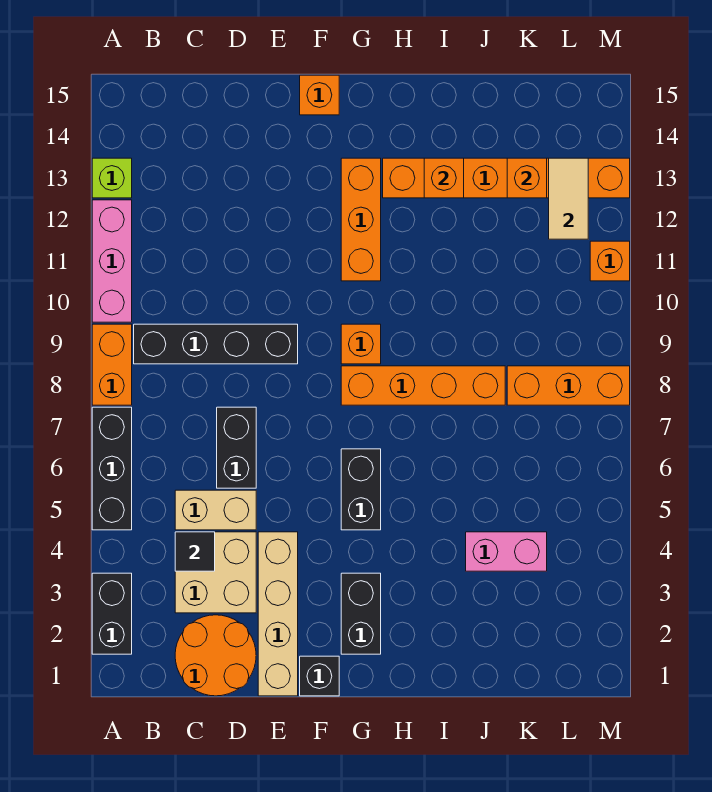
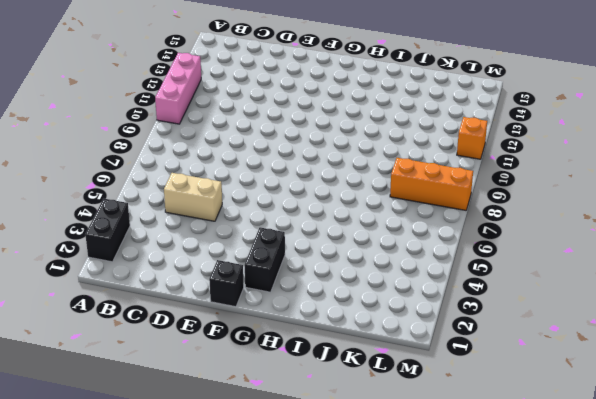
none -> black 1x3 brick [92,407,132,530]
none -> orange 1x2 brick [92,324,132,405]
none -> lime 1x1 brick [92,158,132,198]

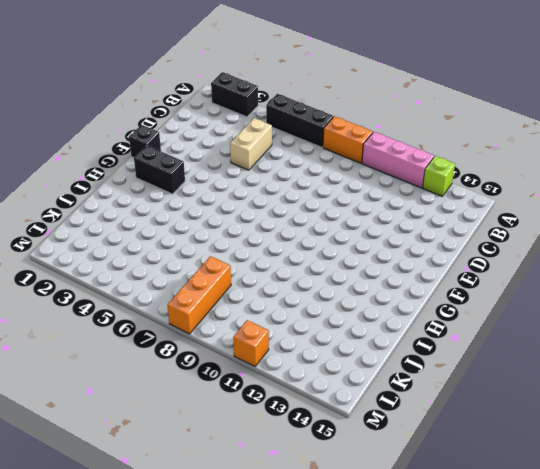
none -> black 1x4 brick [134,324,298,364]
none -> orange 2x2 round brick [175,615,256,696]
none -> tan 2x2 brick [175,532,256,613]

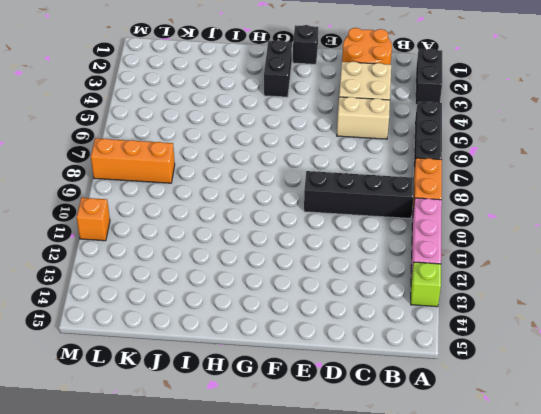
none -> black 1x2 brick [217,407,256,488]
none -> tan 1x4 brick [258,532,298,696]
none -> orange 1x1 brick [300,75,339,115]

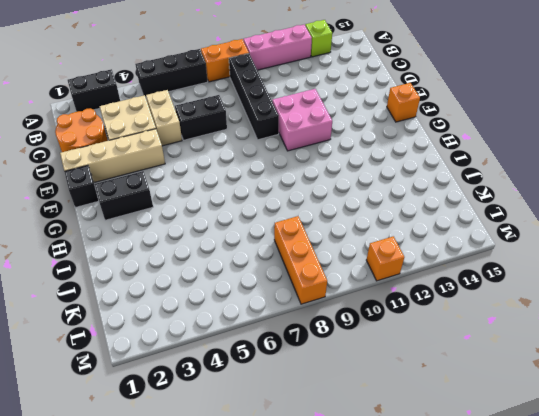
pink 2x2 brick [272,89,332,151] -> none
none -> black 1x2 brick [341,449,381,530]
none -> orange 1x4 brick [341,366,505,405]
none -> orange 1x1 brick [341,324,381,364]

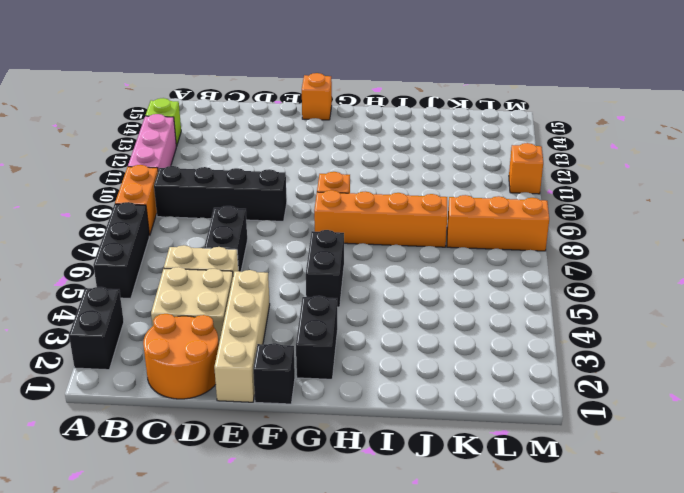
none -> orange 1x3 brick [341,158,381,281]
none -> orange 1x6 brick [383,158,630,198]
none -> pink 1x2 brick [466,532,547,571]

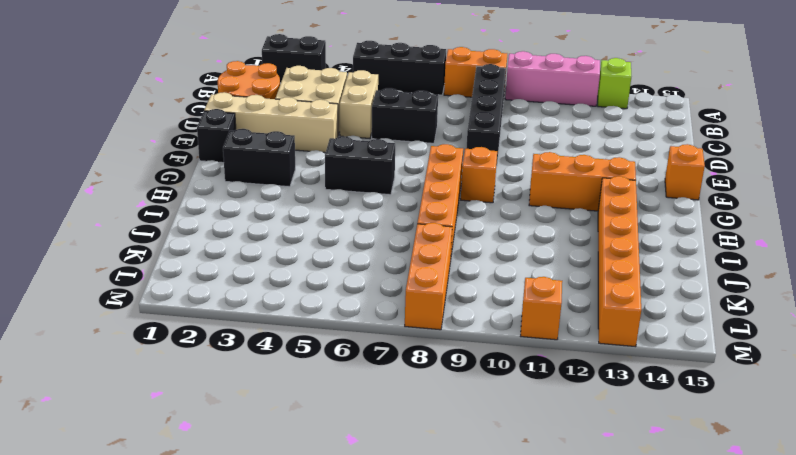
none -> pink 1x2 brick [466,532,547,571]
none -> black 1x1 tile [175,532,215,571]
none -> orange 1x1 brick [424,158,464,198]

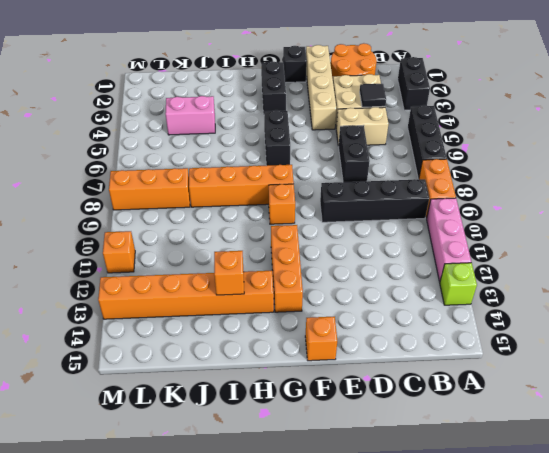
none -> orange 1x1 brick [507,158,547,198]
none -> tan 1x2 tile [549,158,588,239]

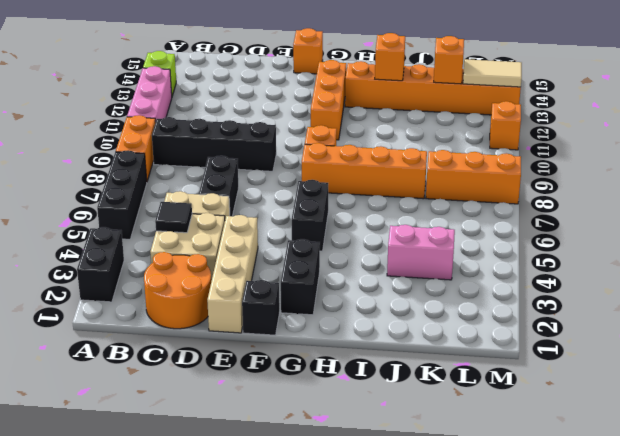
tan 1x2 tile [463,59,522,87] -> tan 1x2 tile turned to [549,158,588,239]

